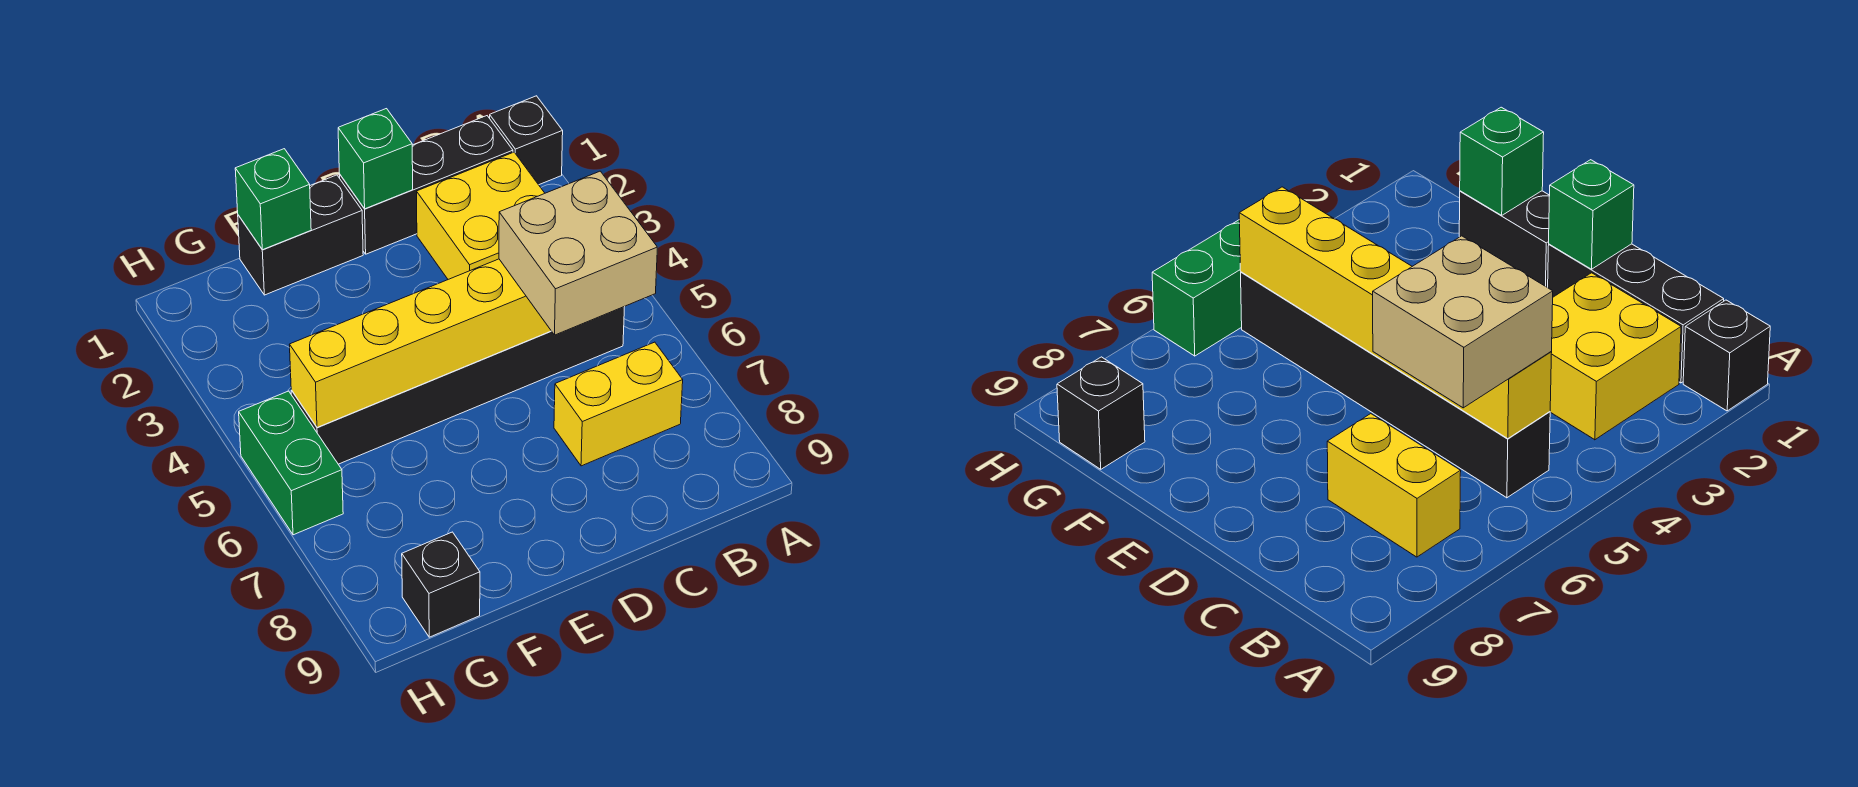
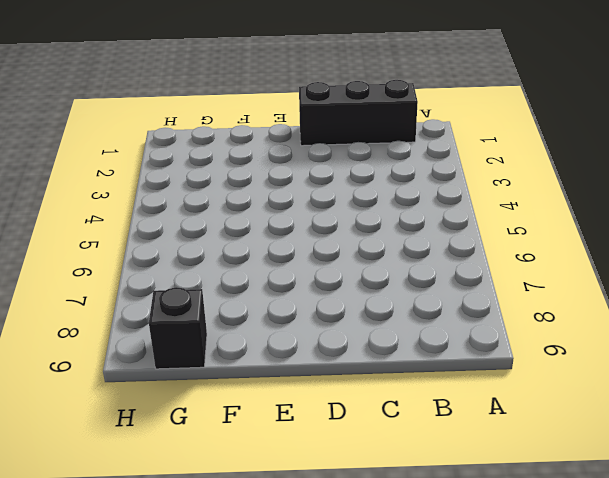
none -> black 1x1 brick [490,96,563,185]
none -> yellow 2x2 brick [417,152,545,279]
none -> black 1x6 brick [291,307,624,464]

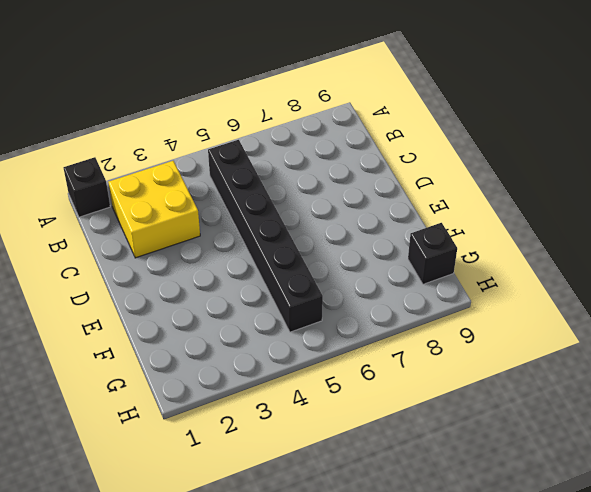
none -> black 1x3 brick [339,116,513,254]
none -> yellow 1x2 brick [554,342,683,466]
none -> black 1x2 brick [238,175,363,295]

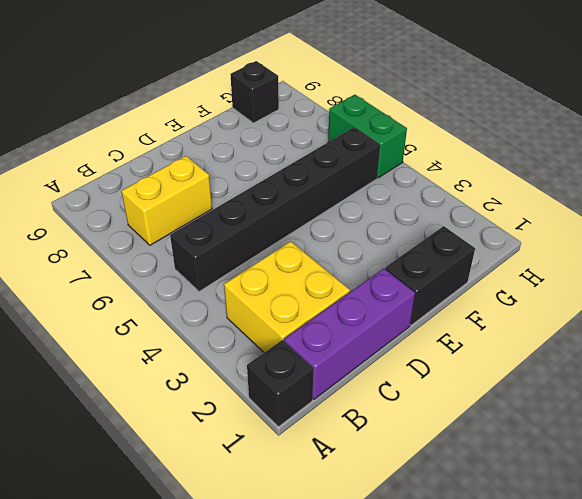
purple 1x3 brick [284,269,415,399] -> black 1x3 brick [339,116,513,254]
none -> yellow 1x6 brick [290,259,551,427]
none -> green 1x1 brick [338,109,413,209]
none -> green 1x1 brick [235,149,311,250]

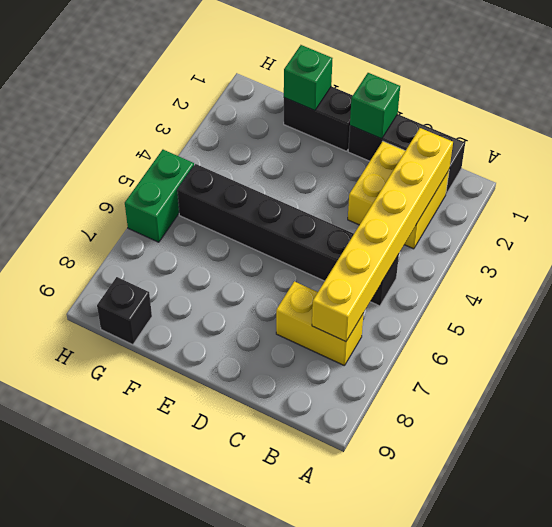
yellow 1x6 brick [312,128,453,342] -> yellow 1x6 brick turned to [290,259,551,427]
none -> black 1x1 brick [490,96,563,185]
none -> tan 2x2 brick [499,171,657,335]

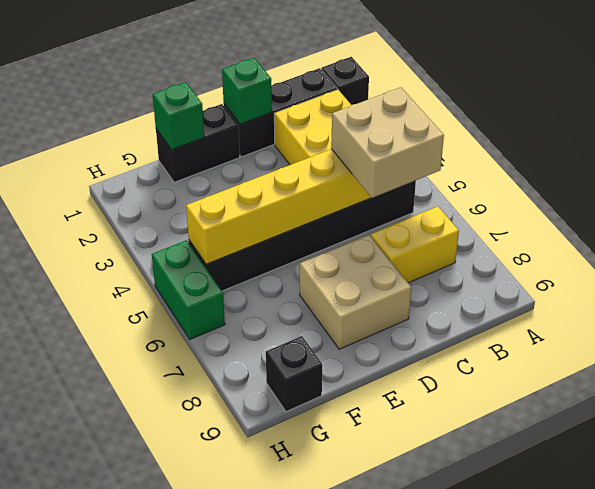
tan 2x2 brick [300,235,411,349] -> none

